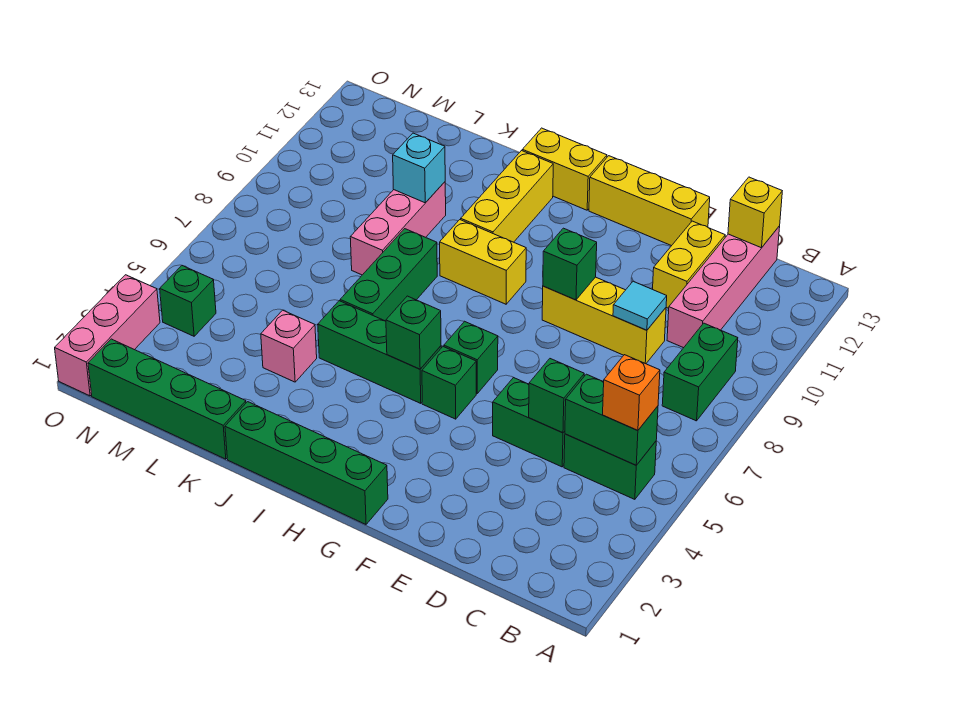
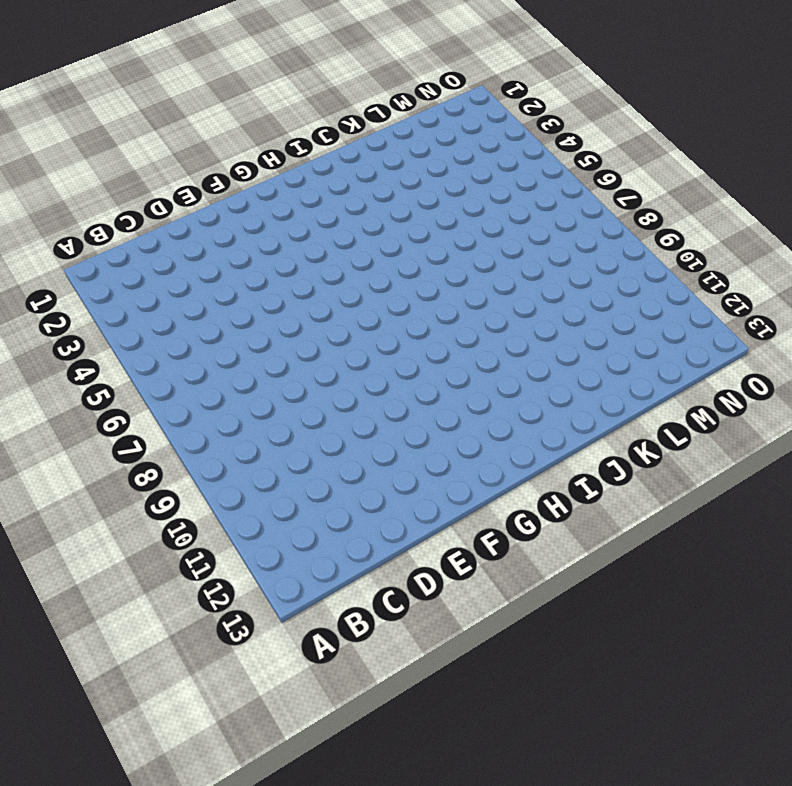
none -> green 1x2 brick [564,434,656,499]
none -> green 1x2 brick [662,323,738,421]
none -> pink 1x4 brick [667,226,780,348]

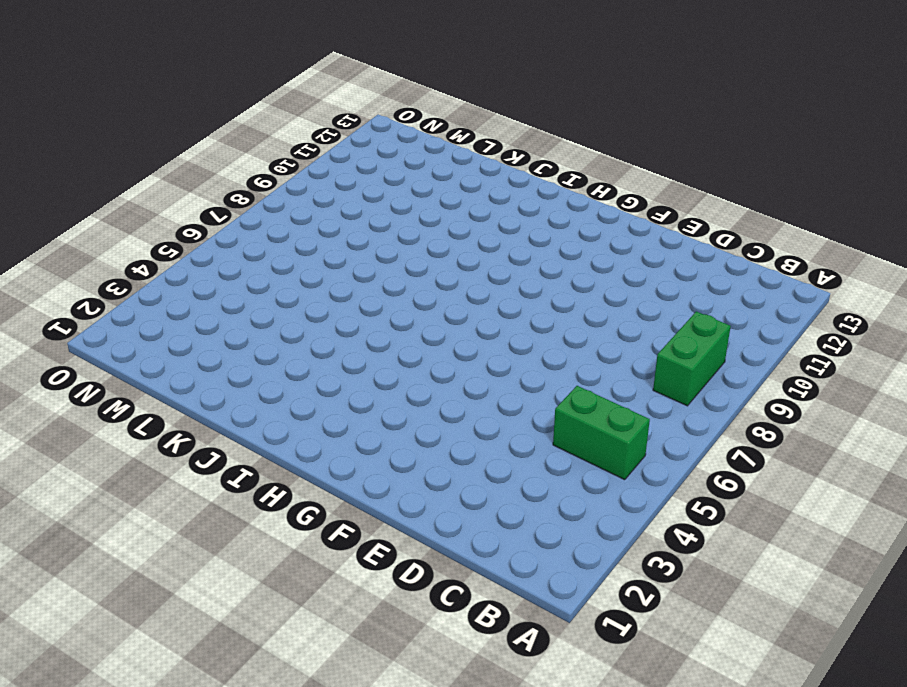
none -> pink 1x4 brick [667,226,780,348]
none -> green 1x2 brick [493,377,565,467]
none -> yellow 1x3 brick [542,277,666,364]

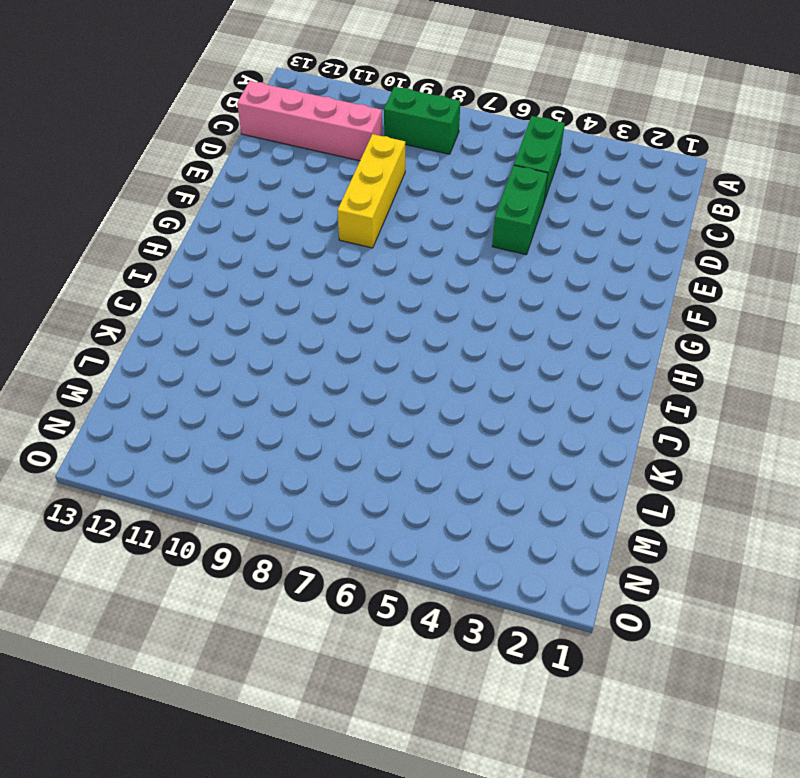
none -> yellow 1x2 brick [653,221,725,308]
none -> yellow 1x3 brick [589,156,710,246]
none -> green 1x4 brick [225,402,388,524]

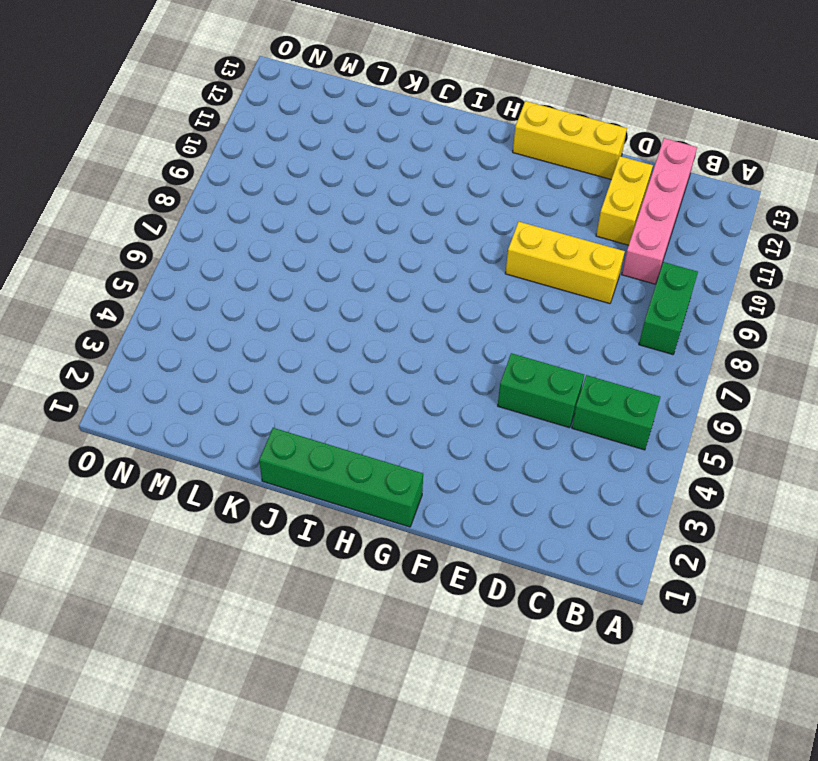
none -> green 1x1 brick [422,347,476,419]
none -> green 1x1 brick [444,321,498,393]
none -> green 1x3 brick [318,301,441,403]

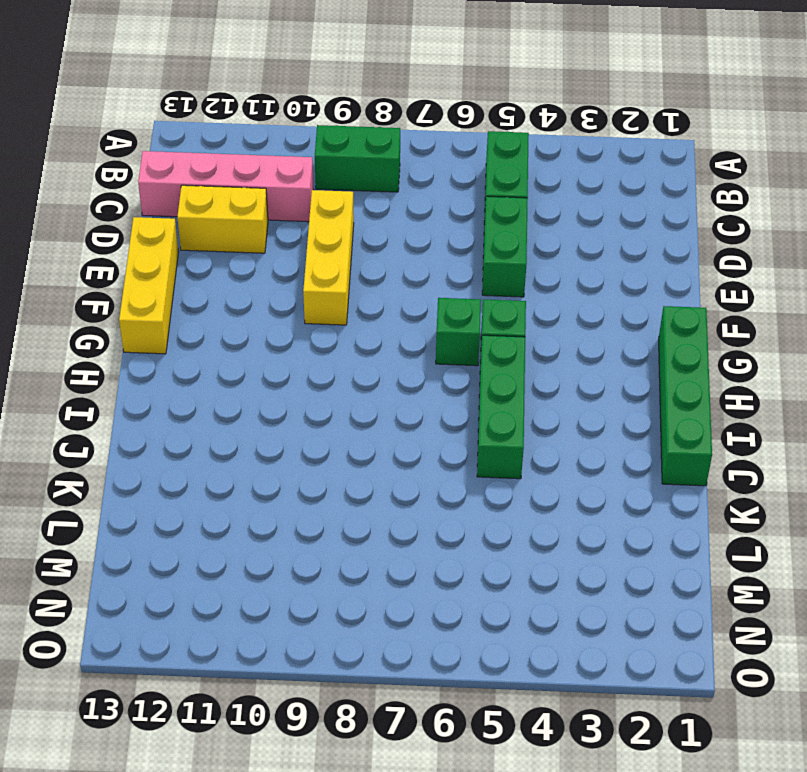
none -> yellow 1x2 brick [440,220,526,304]
none -> yellow 1x2 brick [522,128,607,210]
none -> yellow 1x3 brick [461,151,553,242]

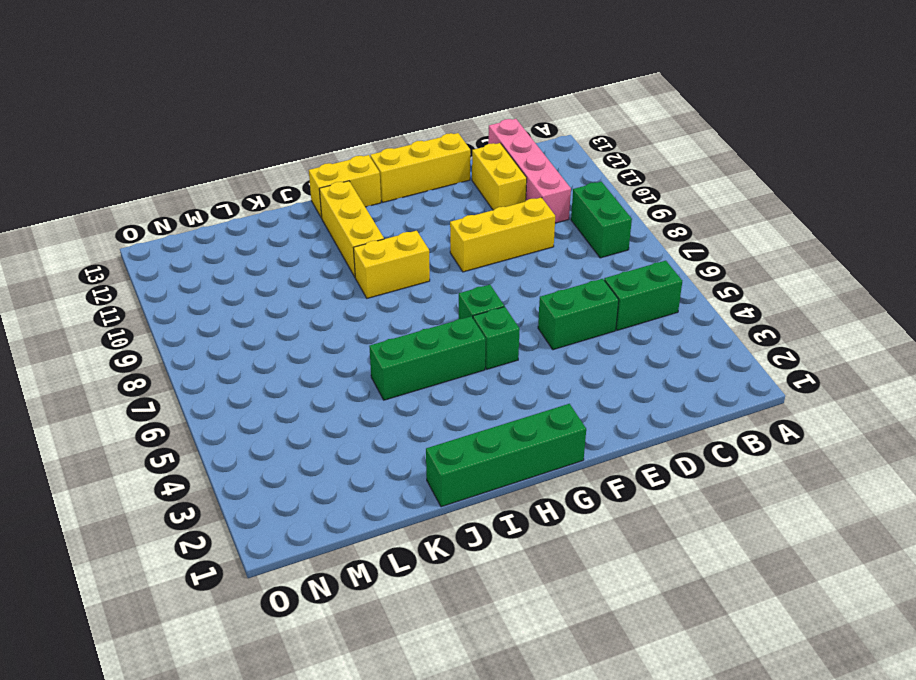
none -> green 1x3 brick [340,229,437,321]
none -> green 1x4 brick [88,339,246,459]
none -> pink 1x1 brick [261,310,317,382]

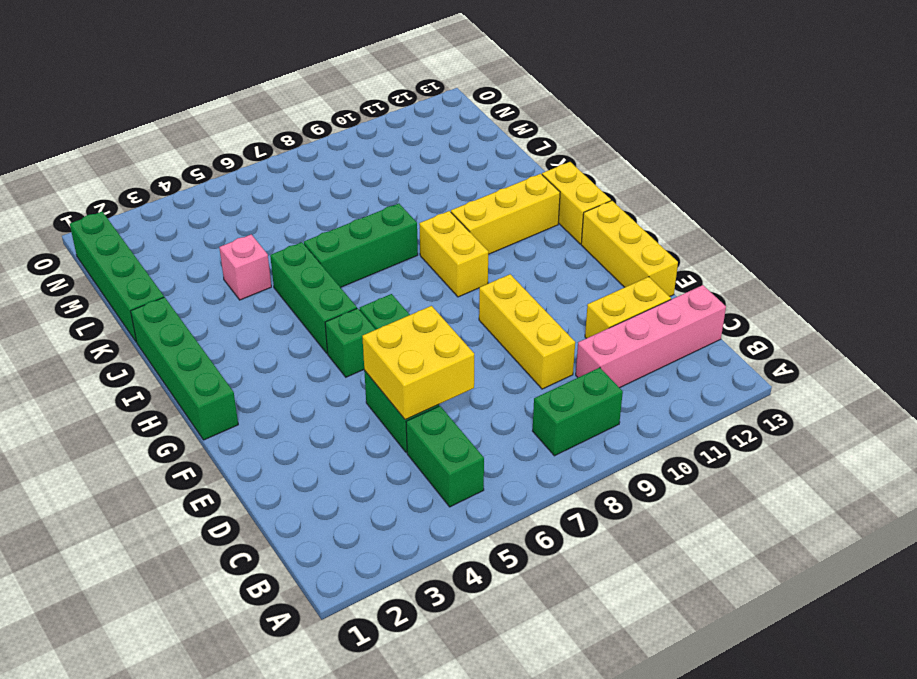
yellow 2x2 brick [362,306,474,420] -> green 1x1 brick [529,359,584,433]
none -> pink 1x3 brick [350,182,446,275]
none -> green 1x1 brick [160,266,216,336]
none -> pink 1x3 brick [55,275,160,396]

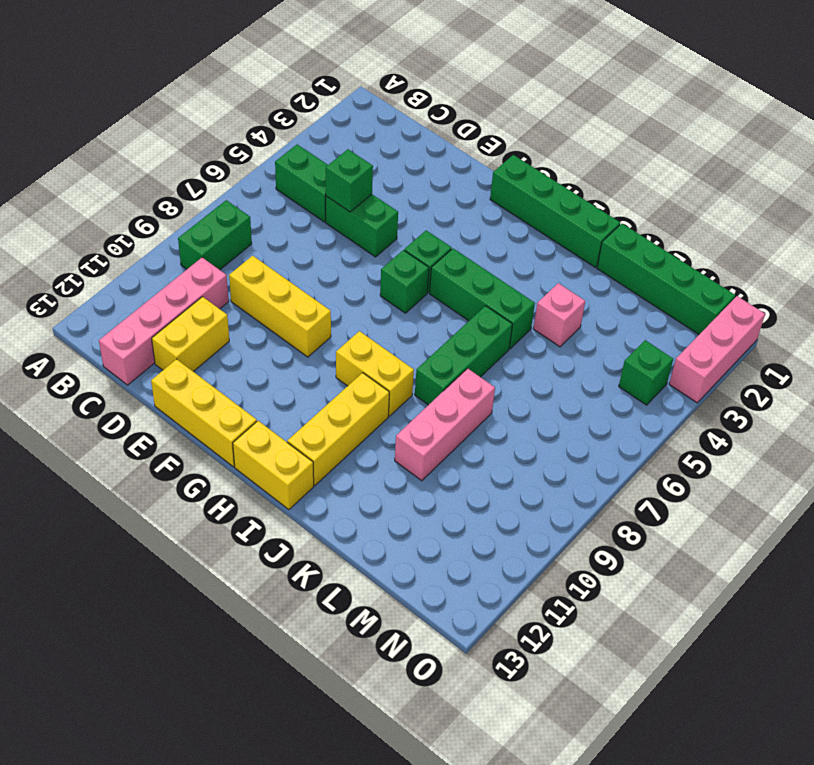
none -> green 1x2 brick [565,374,658,465]
none -> yellow 1x1 brick [728,177,782,248]
none -> cyan 1x1 tile [613,281,667,330]

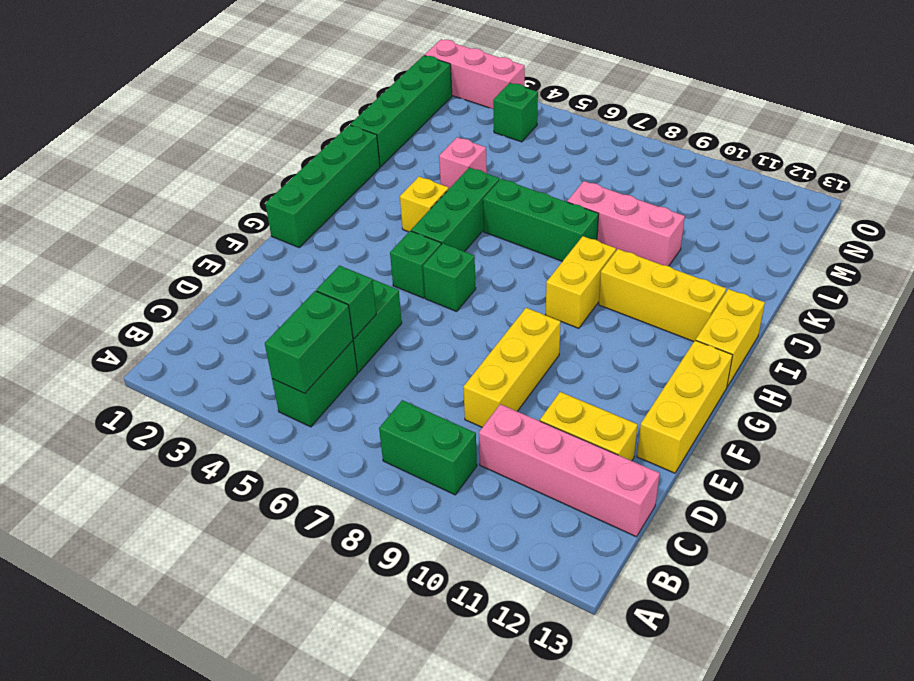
yellow 1x1 brick [400,177,449,232] -> yellow 1x1 brick moved to [728,177,782,248]
none -> cyan 1x1 tile [613,281,667,330]
none -> green 1x1 brick [543,228,597,300]
none -> green 1x1 brick [386,296,441,369]

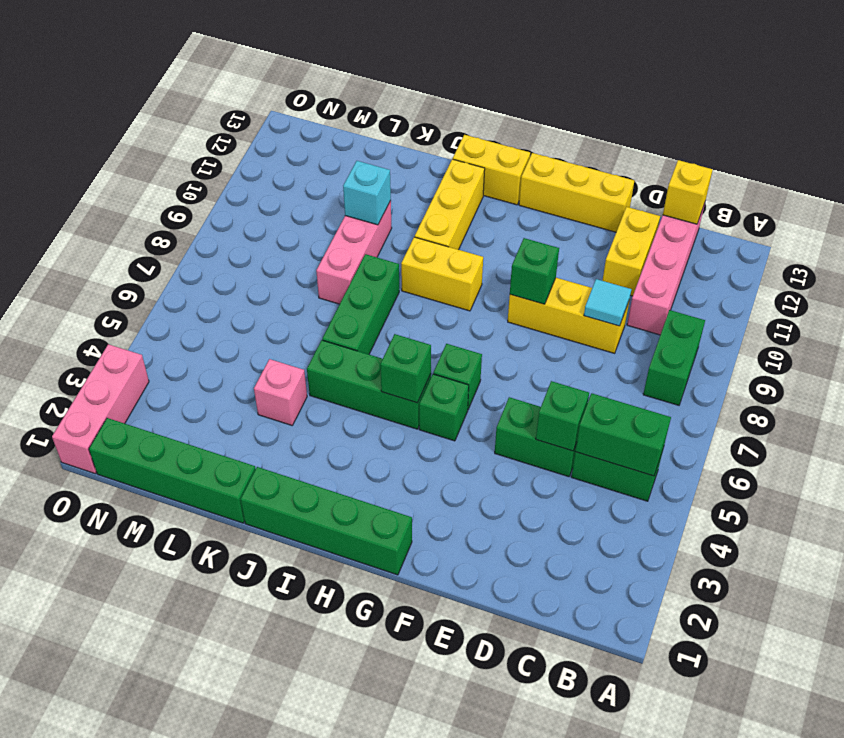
none -> green 1x1 brick [160,266,216,336]
none -> orange 1x1 brick [603,355,660,431]

